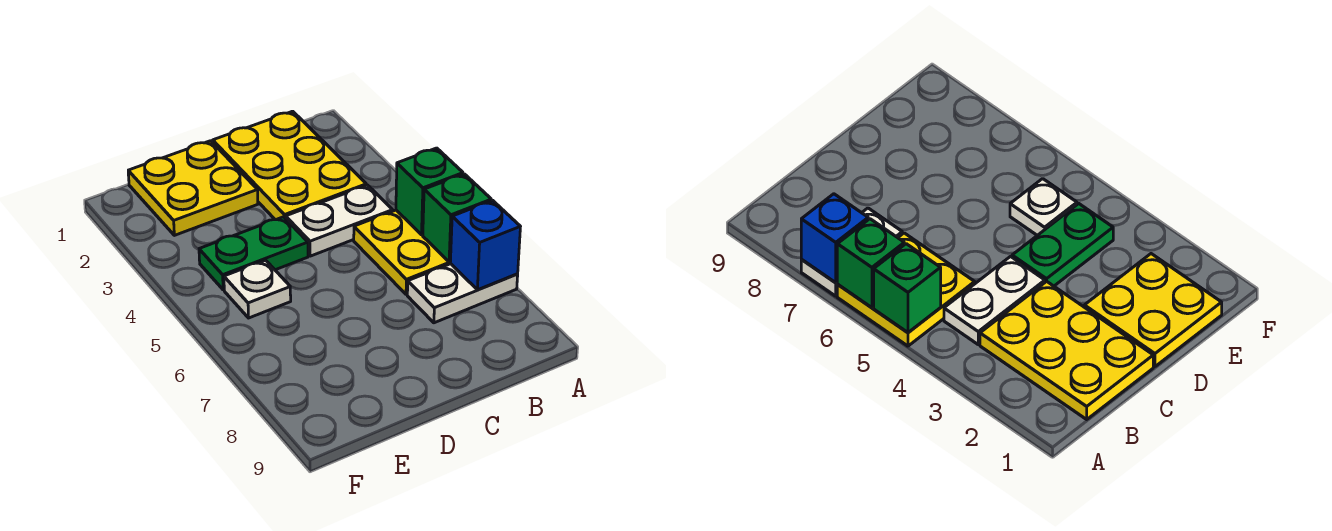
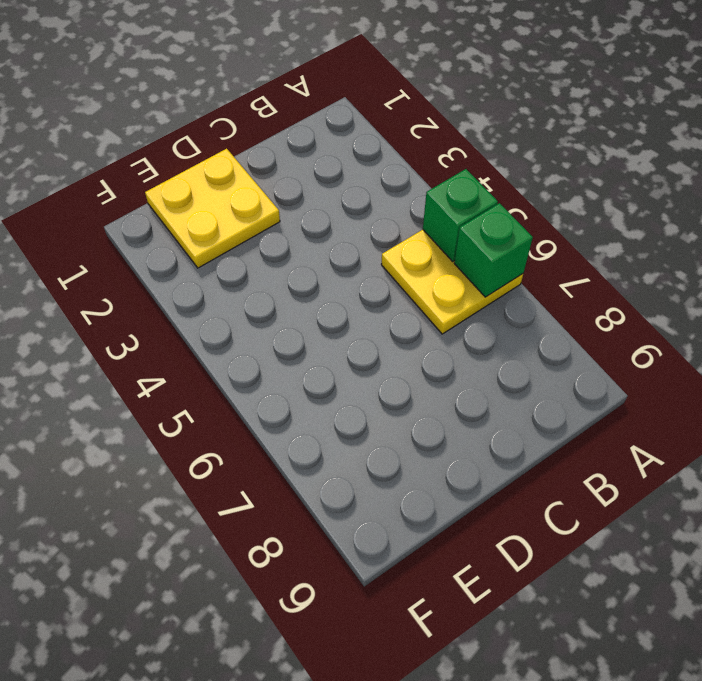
none -> white 1x2 plate [407,264,518,323]
none -> yellow 2x3 plate [213,111,366,220]

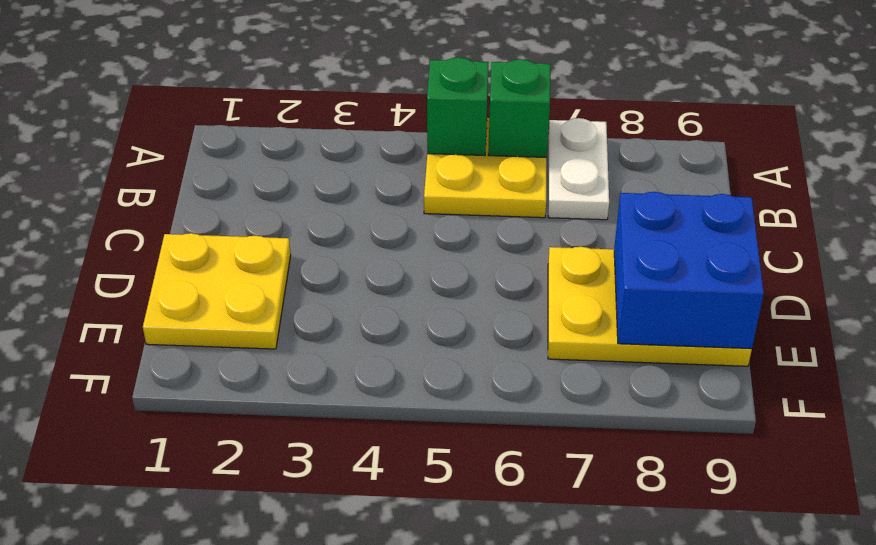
yellow 2x3 plate [548,247,752,366] -> yellow 2x3 plate moved to [213,111,366,220]
blue 2x2 brick [614,192,764,349] -> none
none -> white 1x2 plate [286,185,393,256]
none -> green 1x2 plate [199,217,308,290]

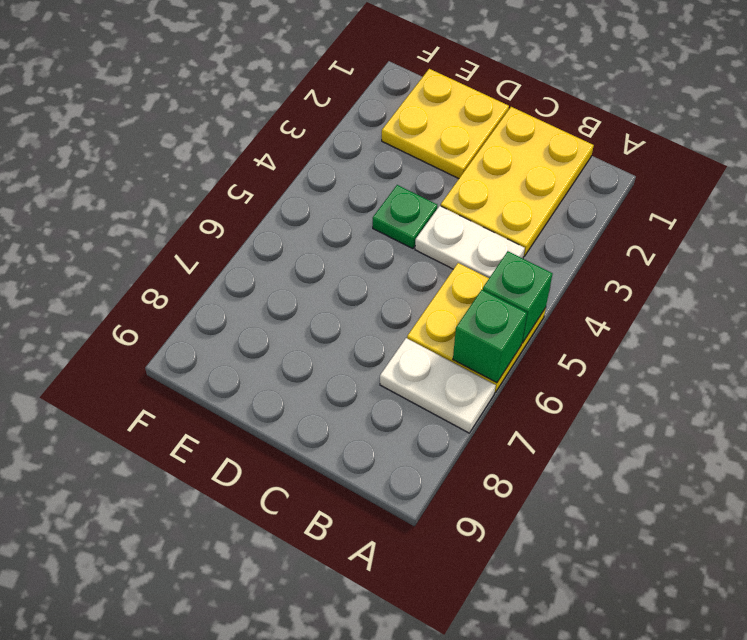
green 1x1 plate [373,185,437,249] -> green 1x2 plate [199,217,308,290]
none -> white 1x1 plate [224,260,291,318]
none -> blue 1x1 brick [450,201,520,290]

